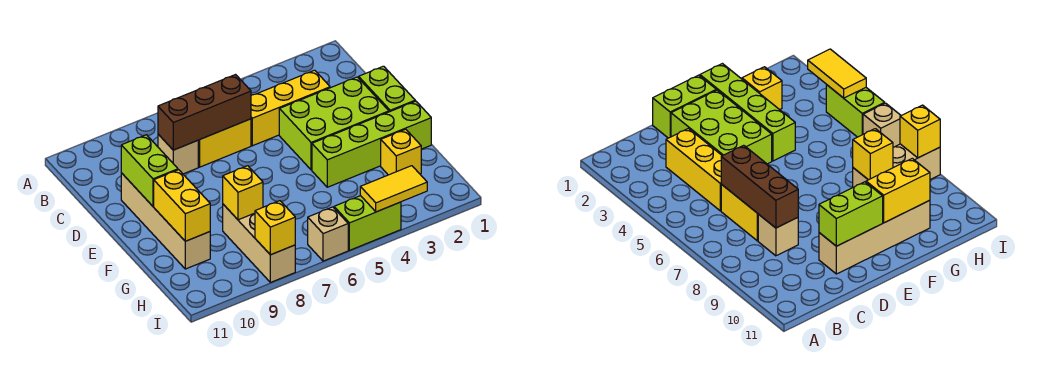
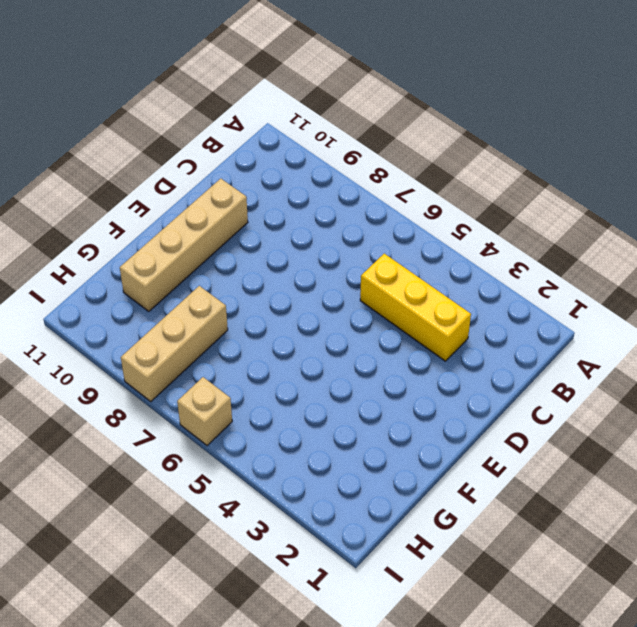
none -> yellow 1x2 brick [198,119,251,167]
none -> tan 1x1 brick [158,134,198,174]
none -> lime 1x2 brick [359,66,415,112]

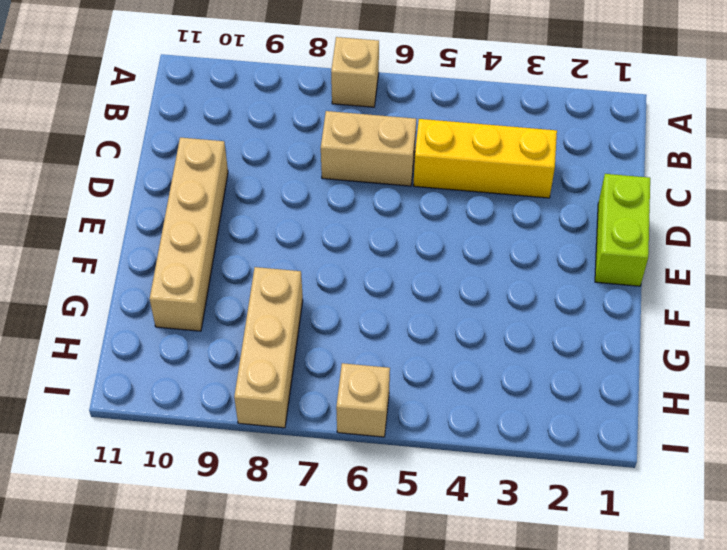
tan 1x1 brick [331,37,379,107] -> tan 1x1 brick moved to [158,134,198,174]
tan 1x2 brick [321,111,416,186] -> yellow 1x2 brick [198,119,251,167]
none -> lime 2x3 brick [279,77,389,170]
none -> lime 1x4 brick [312,101,431,187]
none -> yellow 1x1 brick [381,129,421,175]

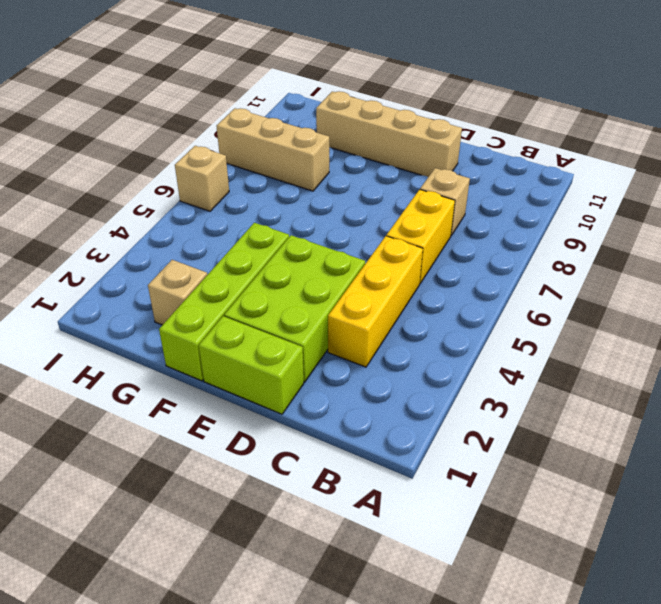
tan 1x1 brick [148,260,207,325] -> yellow 1x1 brick [381,129,421,175]
none -> lime 1x2 brick [334,196,401,250]
none -> brown 1x3 brick [158,75,251,150]
none -> lime 1x2 brick [121,135,178,206]

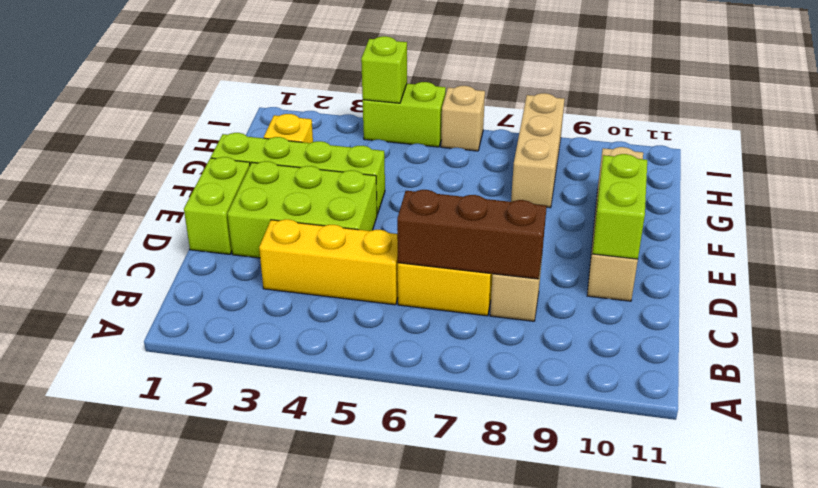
lime 1x1 brick [361,36,407,103] -> yellow 1x2 tile [360,166,427,212]
none -> yellow 1x2 brick [154,170,210,241]
none -> yellow 1x1 brick [223,166,263,220]
none -> yellow 1x1 brick [255,201,295,255]

